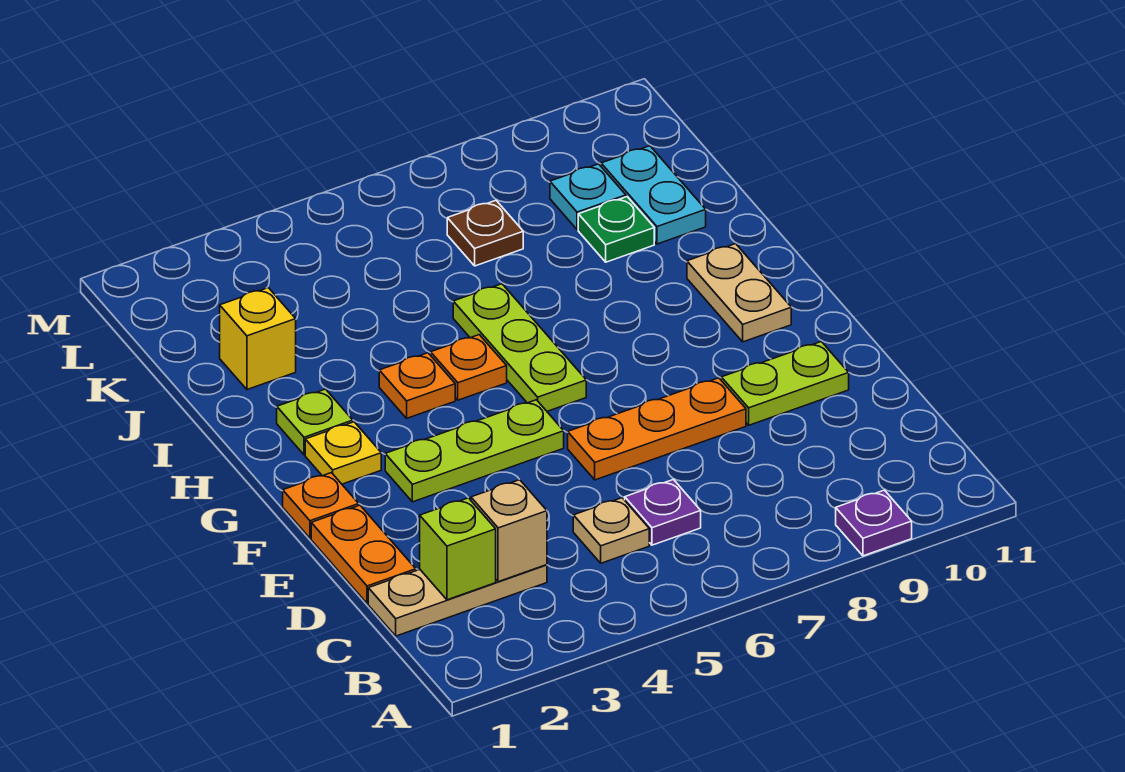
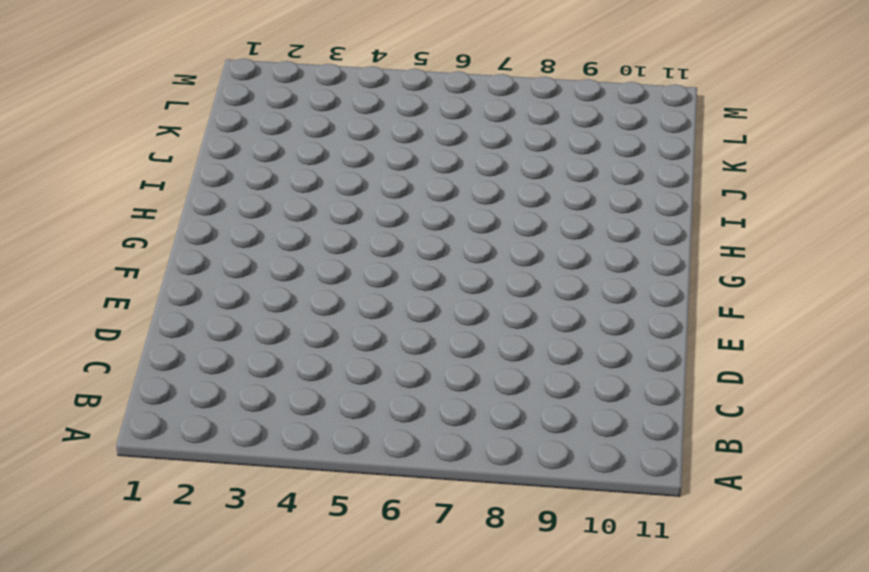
none -> purple 1x1 plate [836,490,912,556]
none -> tan 1x3 plate [368,565,547,636]
none -> tan 1x1 plate [573,498,649,563]

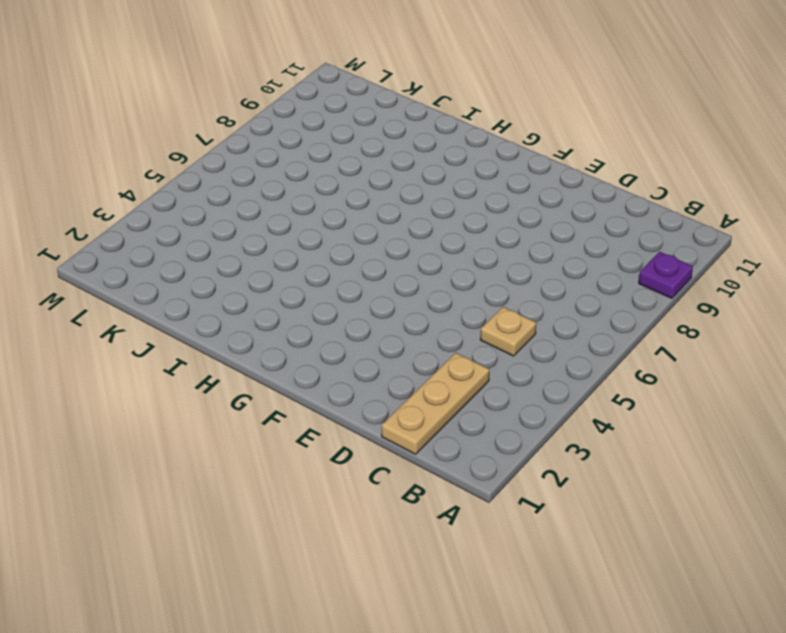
none -> purple 1x1 plate [625,480,701,545]
none -> orange 1x2 plate [311,505,416,604]
none -> orange 1x3 plate [568,378,746,480]

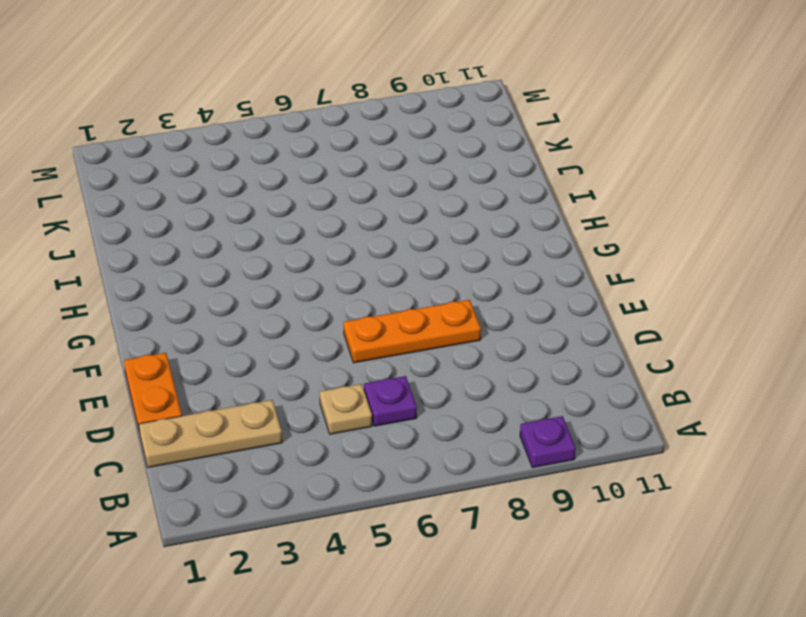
none -> lime 1x2 plate [721,342,849,425]
none -> orange 1x1 plate [283,473,359,538]
none -> lime 1x3 plate [385,400,564,502]

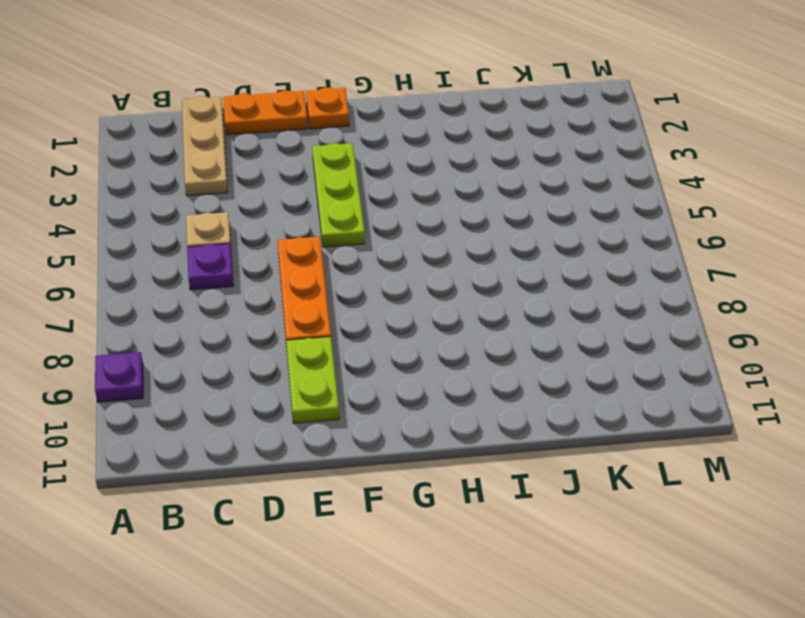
none -> yellow 1x1 plate [305,422,381,484]
none -> lime 1x3 plate [453,284,586,411]
none -> tan 1x2 plate [687,244,791,342]

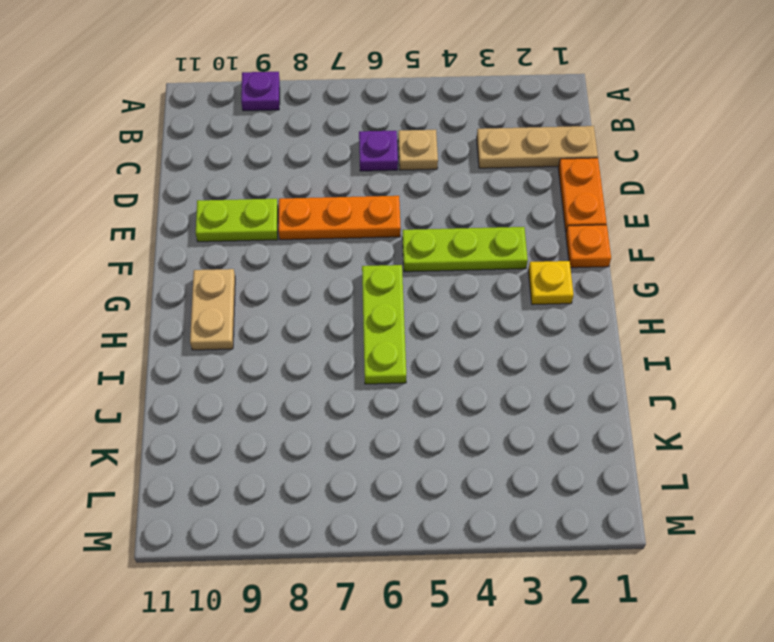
none -> lime 1x1 plate [277,389,353,455]
none -> orange 1x1 plate [379,353,455,418]
none -> orange 1x1 plate [431,335,507,400]

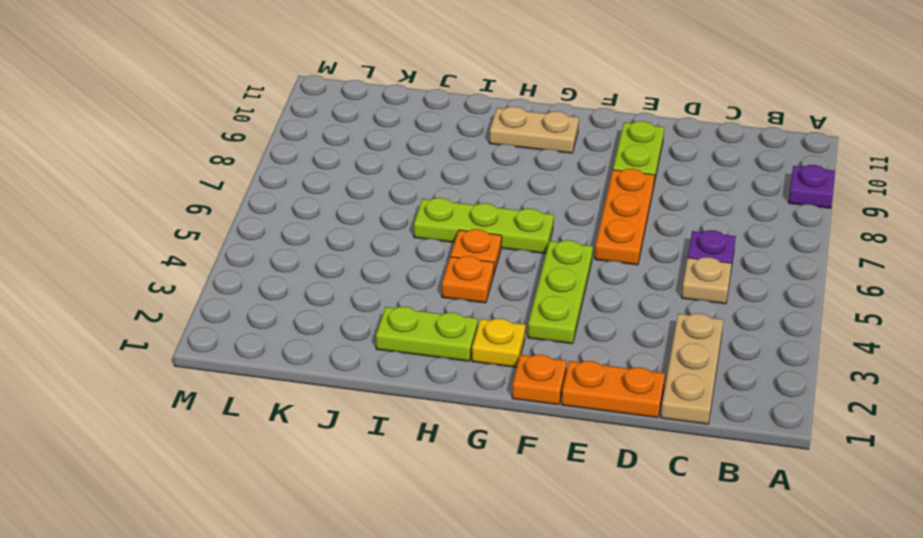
lime 1x2 plate [376,307,478,361] -> lime 1x1 plate [277,389,353,455]
none -> yellow 1x1 brick [220,288,296,390]
none -> green 1x1 plate [578,197,654,262]
none -> cyan 1x2 plate [601,146,706,244]

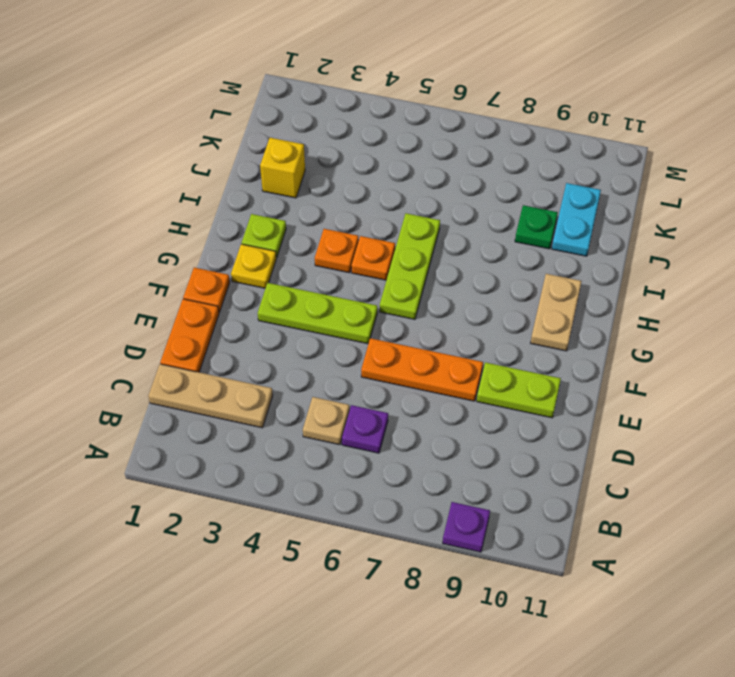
none -> brown 1x1 plate [447,200,523,266]
none -> cyan 1x1 plate [550,164,626,230]
none -> lime 1x1 brick [420,498,496,600]

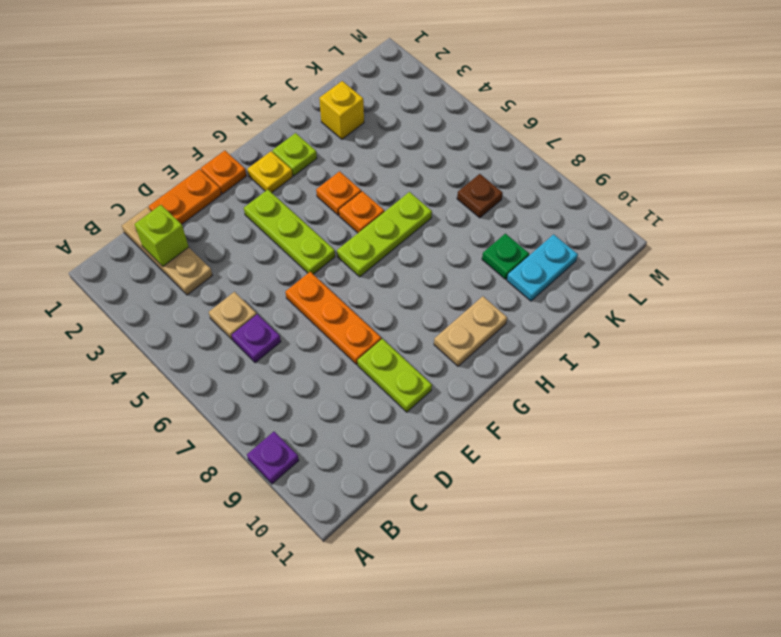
none -> cyan 1x1 plate [550,164,626,230]
none -> tan 1x1 brick [471,480,547,582]

